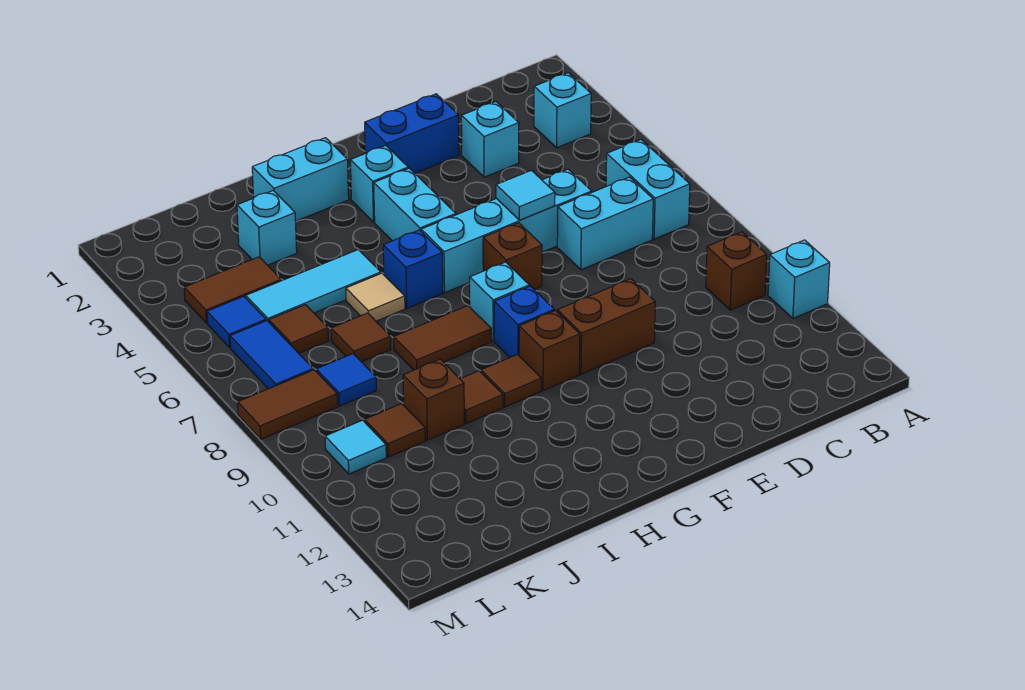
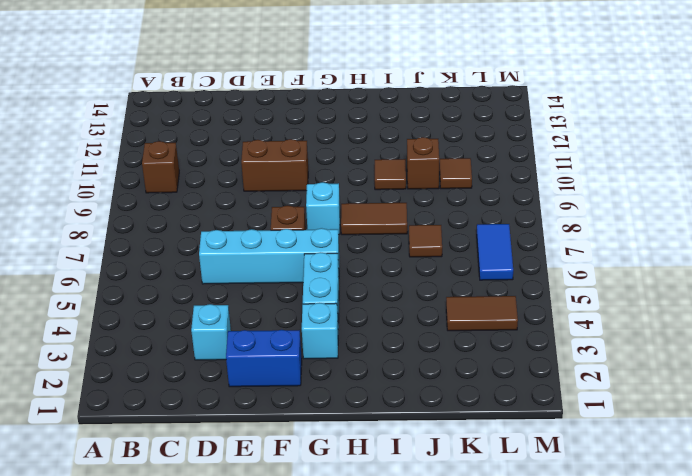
none -> cyan 1x1 brick [768,240,830,318]
none -> cyan 1x1 brick [534,73,591,148]
none -> cyan 1x2 brick [606,140,690,239]
none -> cyan 1x2 brick [557,177,653,270]

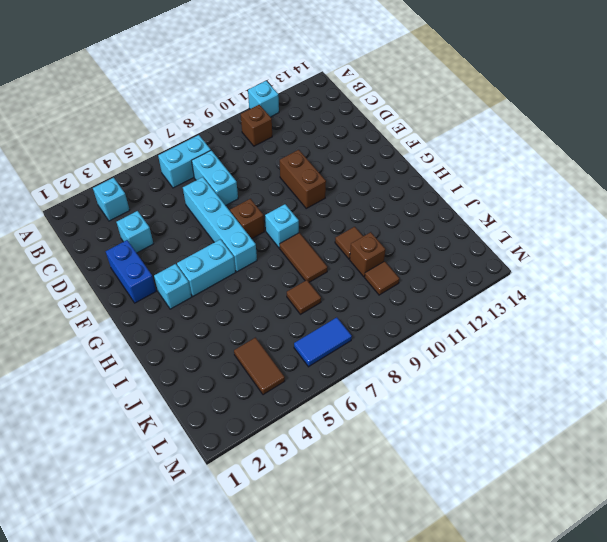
none -> blue 1x1 brick [494,286,554,357]
none -> brown 1x1 brick [519,311,580,391]
none -> cyan 1x2 brick [252,138,349,221]
none -> blue 1x1 brick [383,230,443,308]

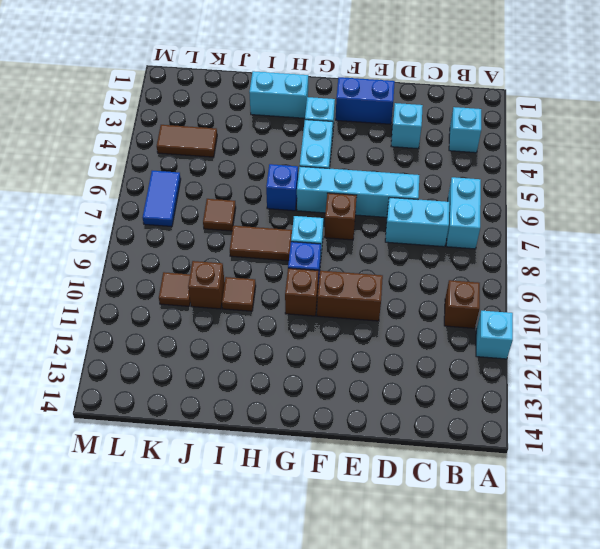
none -> brown 1x1 tile [481,355,541,407]
none -> cyan 1x3 tile [246,250,381,322]
none -> tan 1x1 tile [346,273,405,321]
none -> cyan 1x1 brick [237,191,297,265]

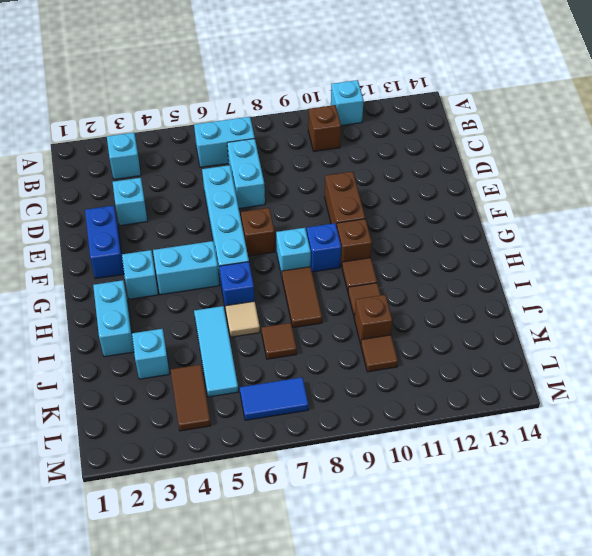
none -> brown 1x1 tile [269,305,329,353]
none -> blue 1x1 tile [316,354,376,406]
none -> blue 1x1 tile [207,296,266,348]
none -> brown 1x2 tile [238,370,338,439]

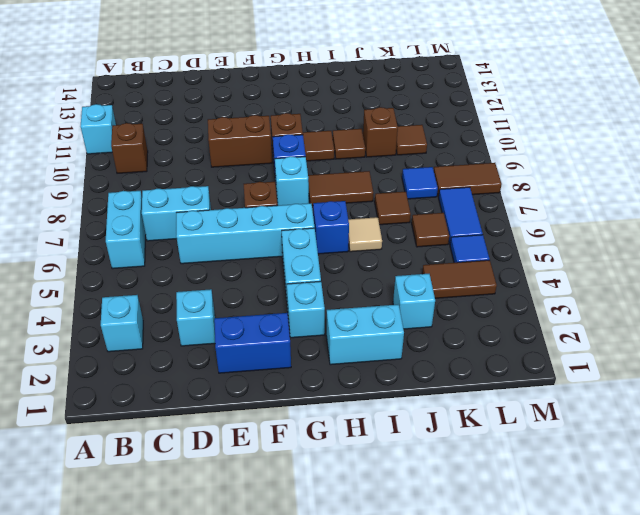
none -> cyan 1x3 tile [246,250,381,322]
none -> cyan 1x1 tile [325,420,386,474]
none -> cyan 1x1 tile [496,170,555,220]

